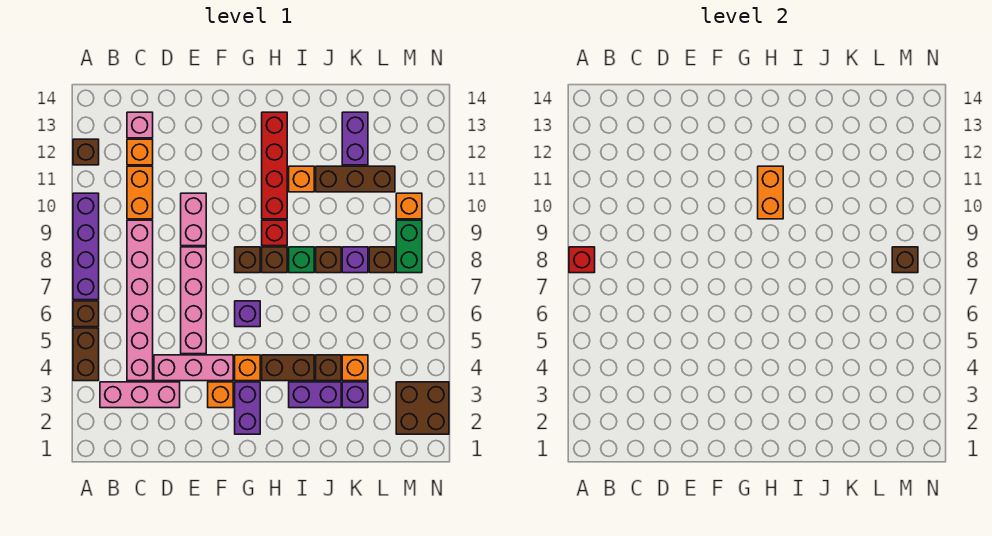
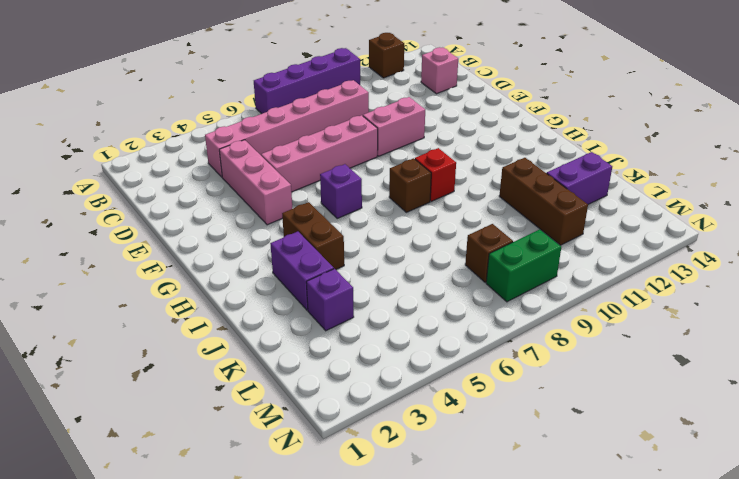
none -> brown 1x2 brick [73,328,99,381]
none -> brown 1x1 brick [73,301,99,327]
none -> pink 1x3 brick [100,382,180,408]
none -> orange 1x2 brick [127,166,153,219]

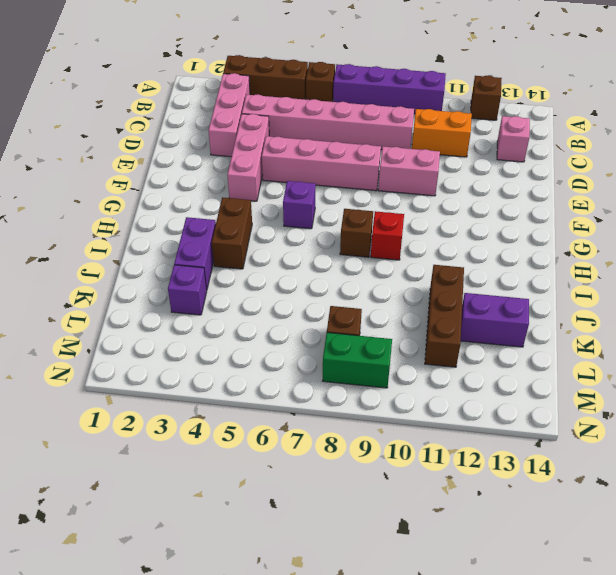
brown 1x3 brick [223,55,308,99] -> brown 1x2 brick [73,328,99,381]
none -> orange 1x1 brick [127,139,153,165]
none -> orange 1x1 brick [208,382,233,408]
none -> purple 1x2 brick [235,382,260,434]
none -> orange 1x1 brick [235,355,260,381]

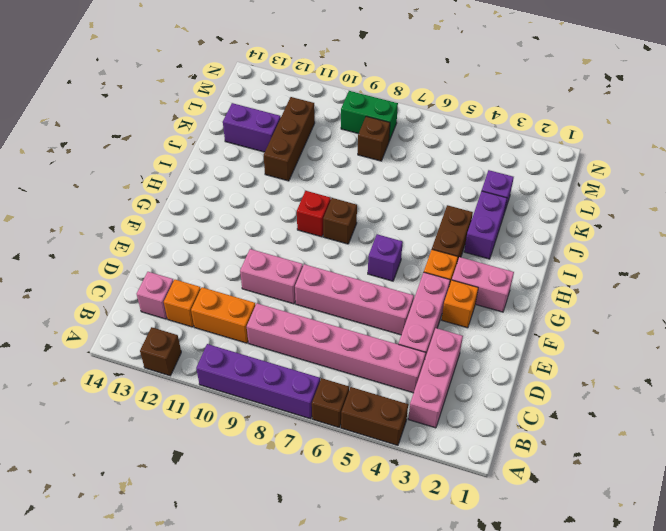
pink 1x2 brick [452,257,514,312] -> purple 1x2 brick [235,382,260,434]
none -> brown 1x1 brick [235,247,260,273]
none -> red 1x4 brick [262,112,287,219]
none -> green 1x1 brick [289,247,314,273]
none -> orange 1x1 brick [289,166,314,192]

